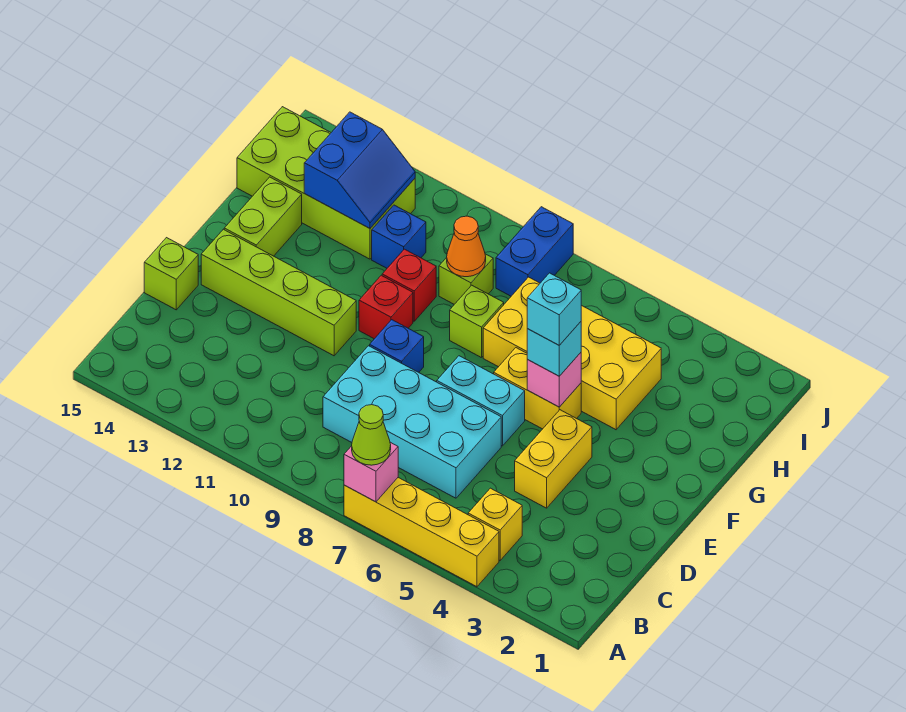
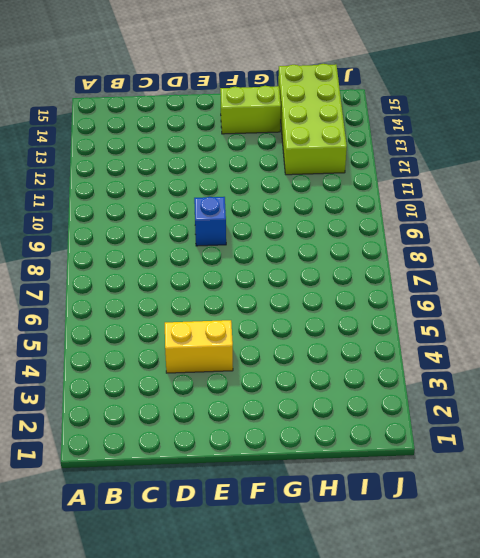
none -> yellow 1x4 brick [344,478,499,587]
none -> yellow 1x1 brick [468,488,522,560]
none -> cyan 2x4 brick [323,346,501,498]

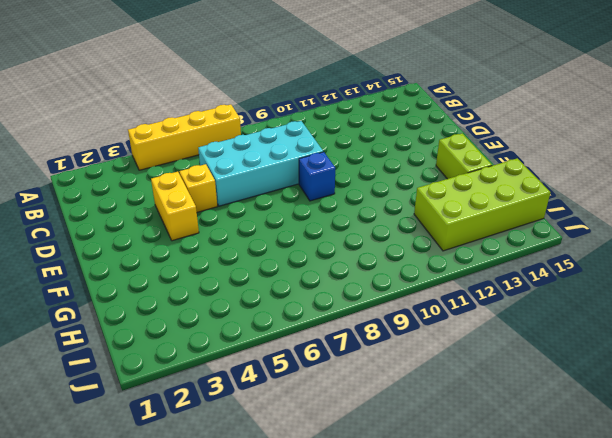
yellow 1x1 brick [179,164,217,212] -> yellow 1x1 brick moved to [468,488,522,560]
none -> lime 1x1 brick [144,238,198,310]
none -> cyan 1x2 brick [437,356,525,446]
none -> lime 1x4 brick [201,229,356,356]

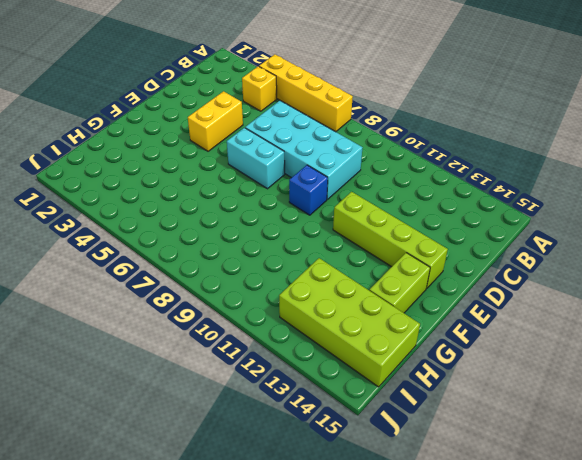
none -> lime 1x1 brick [144,238,198,310]
none -> yellow 1x2 brick [494,348,581,429]
none -> red 1x1 brick [359,275,413,339]

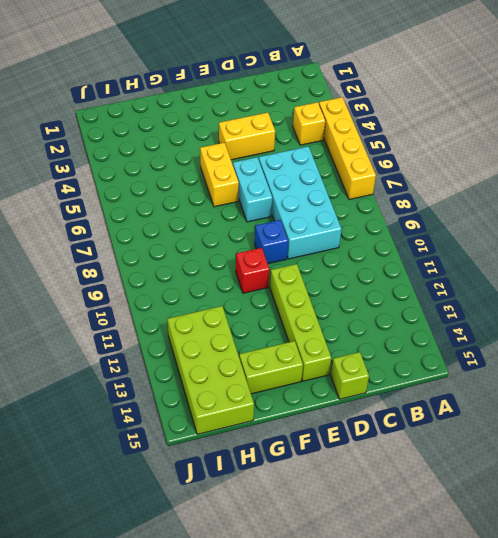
none -> yellow 2x4 brick [483,277,661,430]
none -> lime 1x1 brick [450,285,504,358]
none -> red 1x1 brick [382,249,436,321]

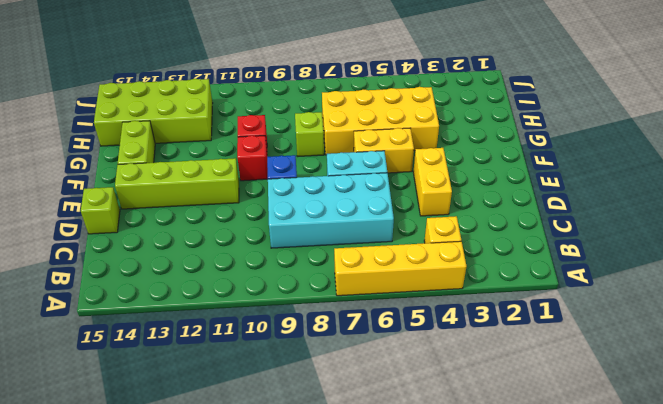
none -> lime 1x1 brick [439,254,493,304]
none -> blue 1x1 brick [372,205,426,268]
none -> blue 1x2 brick [496,207,573,296]

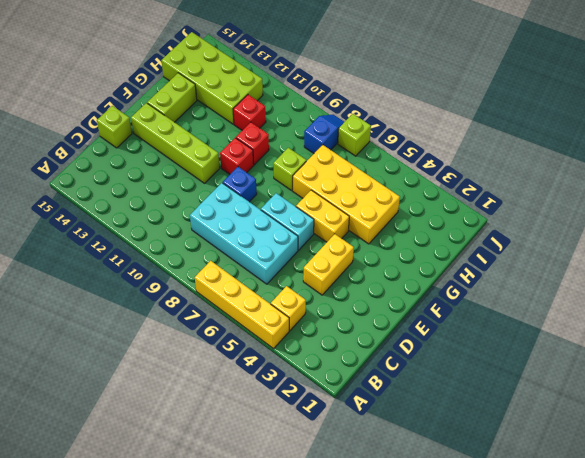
red 1x1 brick [233,95,266,130] -> blue 1x1 brick [372,205,426,268]
blue 1x2 slope [304,115,344,153] -> blue 1x2 brick [496,207,573,296]
lime 1x1 brick [338,114,371,156] -> lime 1x1 brick moved to [439,254,493,304]
none -> pink 1x1 brick [344,442,398,502]
none -> pink 1x1 brick [527,353,581,407]
none -> orange 1x1 cone [447,216,486,277]

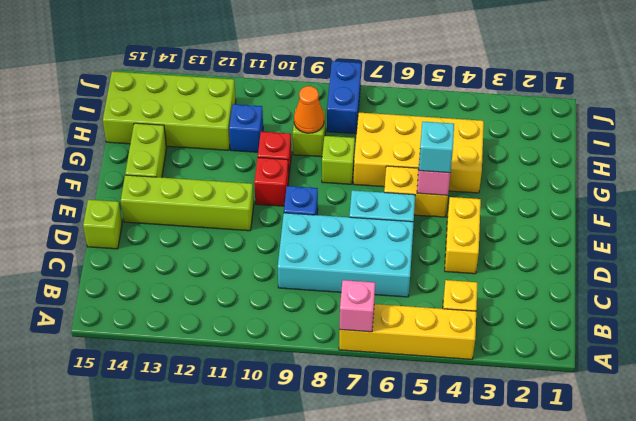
none -> blue 2x2 slope [304,112,415,228]
none -> lime 1x1 cone [352,405,391,465]
none -> cyan 1x1 brick [527,273,581,345]

